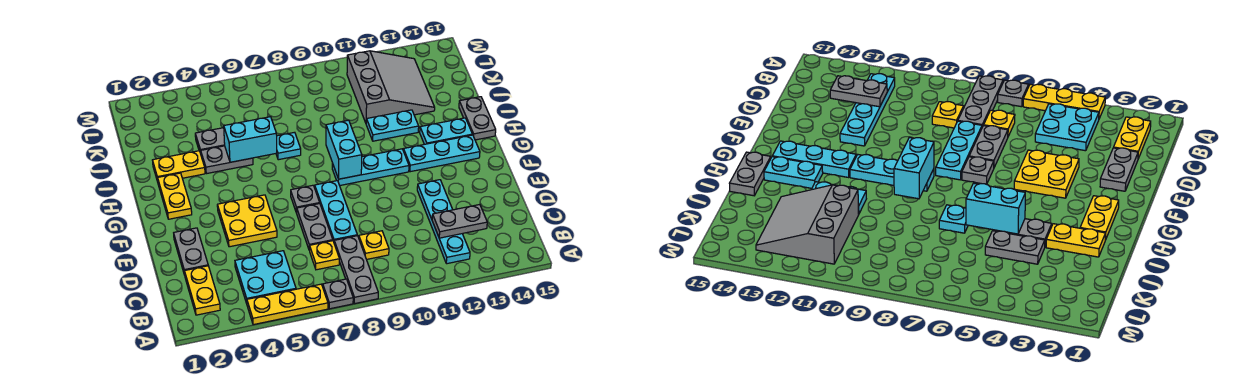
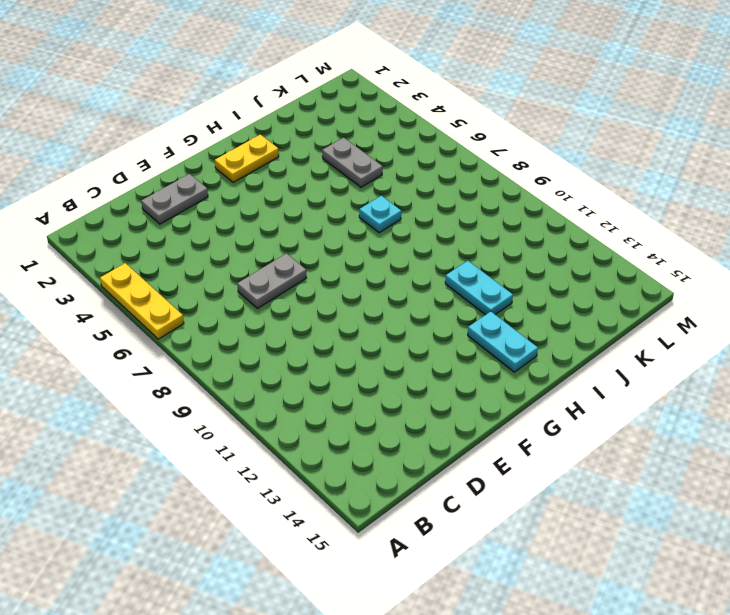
none -> grey 1x1 plate [323,279,353,309]
none -> grey 1x3 plate [334,236,378,304]
none -> yellow 1x2 plate [185,266,220,315]

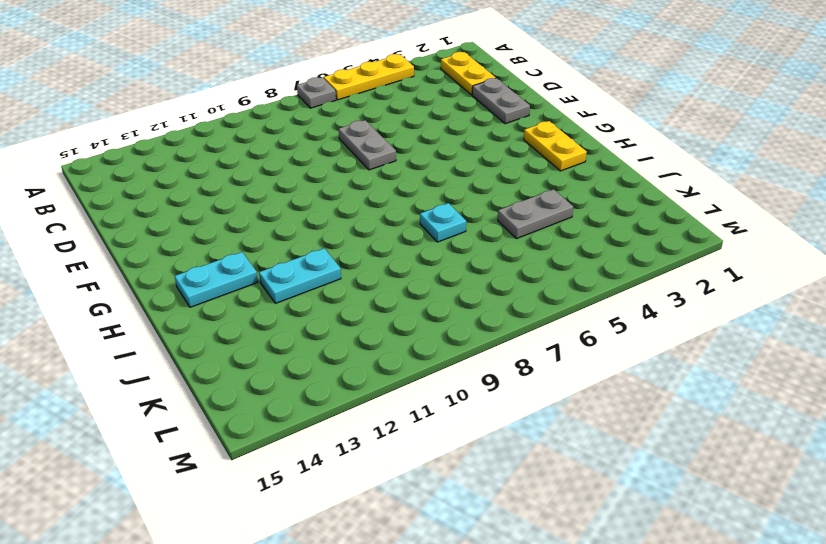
none -> grey 1x3 plate [334,236,378,304]
none -> cyan 2x2 plate [235,251,296,303]
none -> cyan 1x4 plate [417,180,470,264]

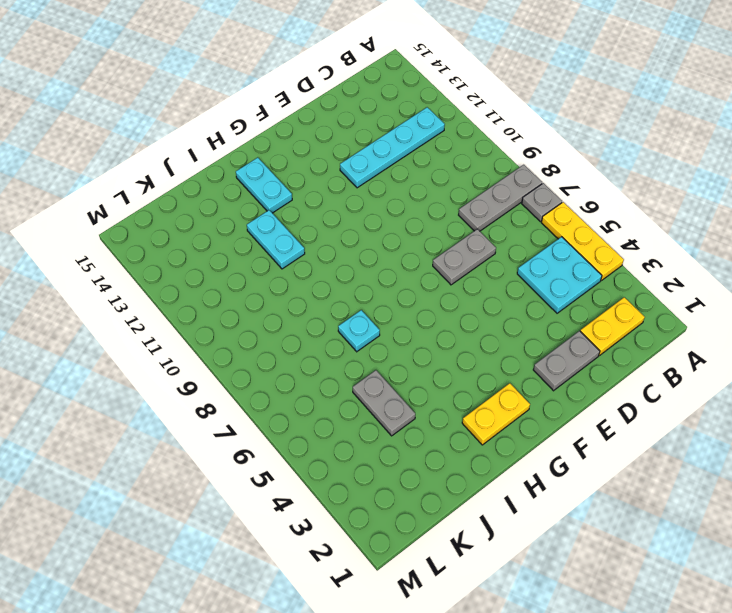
none -> yellow 1x1 plate [309,241,339,270]
none -> yellow 1x1 plate [359,231,389,259]
none -> cyan 1x3 plate [315,181,357,242]

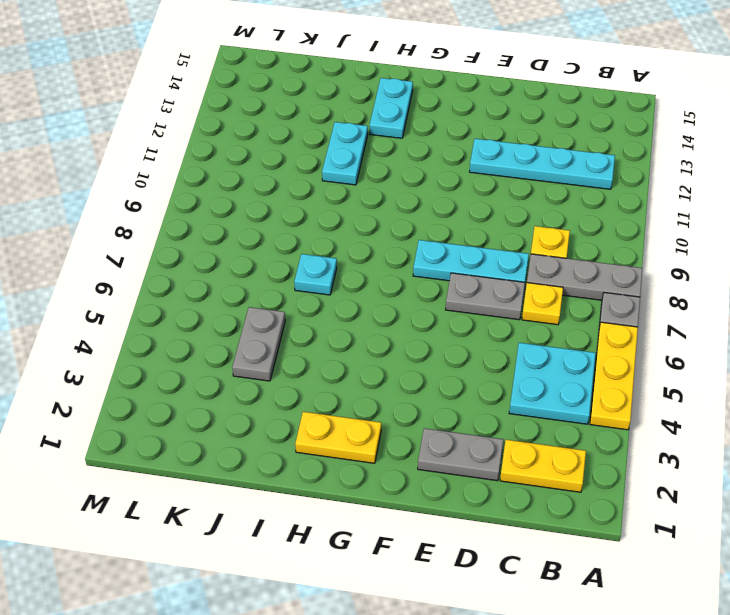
none -> yellow 2x2 plate [217,195,277,247]
none -> grey 1x1 plate [291,185,320,213]
none -> cyan 1x3 plate [332,149,409,186]

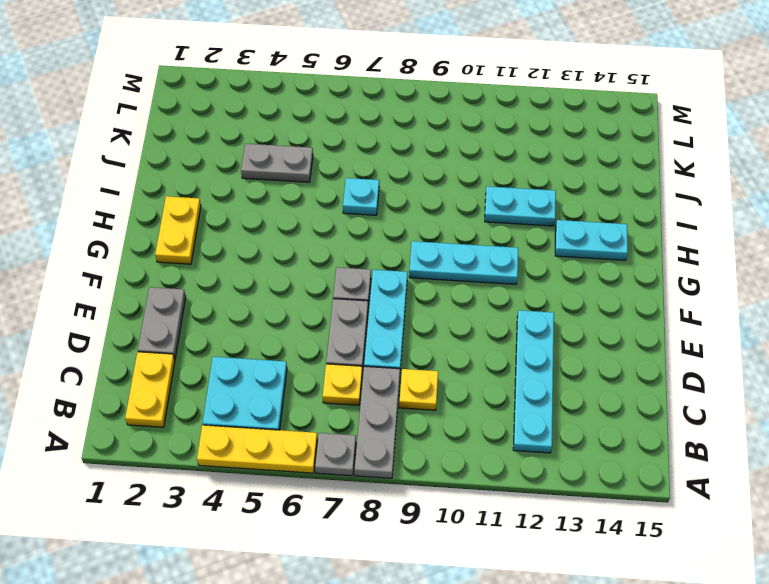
none -> yellow 2x2 plate [217,195,277,247]
none -> cyan 1x3 plate [403,135,480,172]
none -> grey 1x2 plate [459,97,496,140]

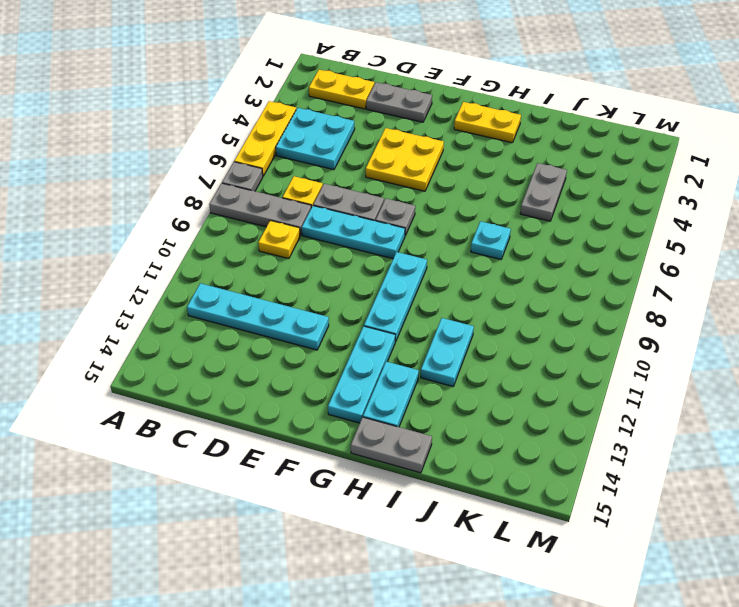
none -> yellow 1x2 plate [153,151,205,182]
none -> grey 1x2 plate [201,146,253,174]
none -> grey 3x3 slope [347,51,435,123]

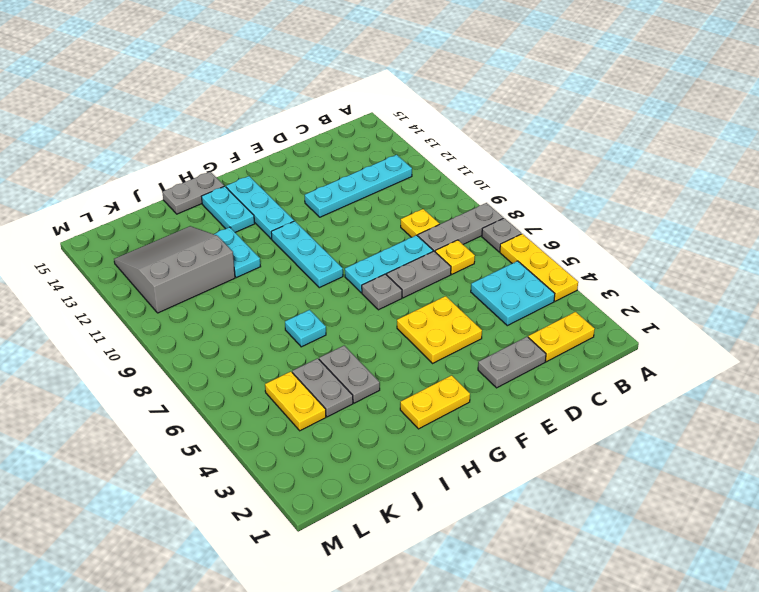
yellow 1x2 plate [265,372,326,431] -> yellow 1x2 plate moved to [153,151,205,182]
none -> grey 1x2 plate [432,205,487,238]
none -> cyan 1x2 brick [326,120,362,179]
none -> cyan 1x2 brick [224,117,277,162]

